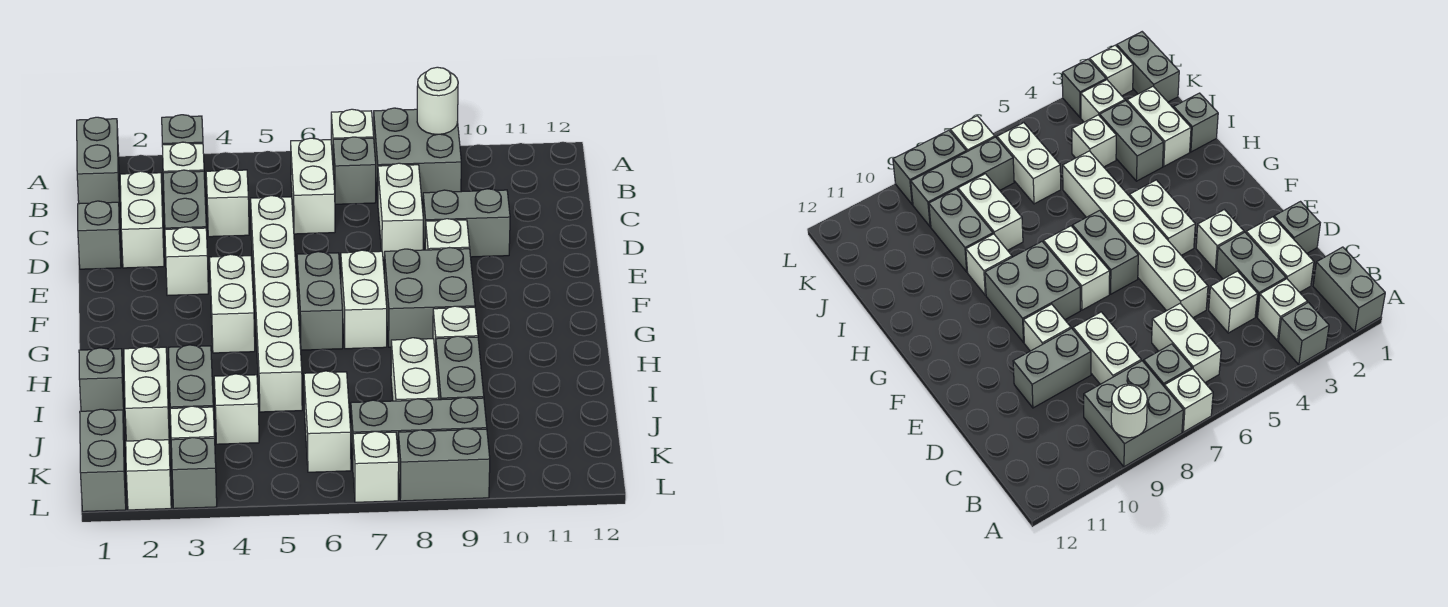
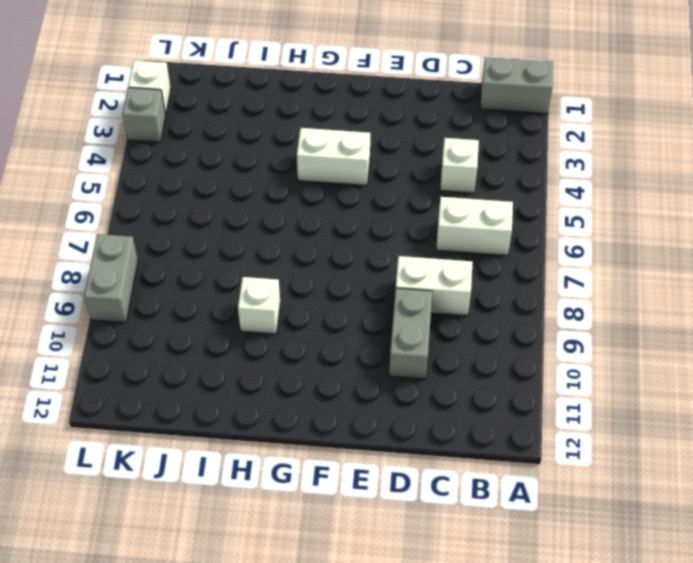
none -> grey 1x1 brick [162,115,203,145]
none -> white 1x1 brick [331,109,374,160]
none -> grey 2x2 brick [374,108,461,202]
none -> white 1x1 brick [162,142,204,173]

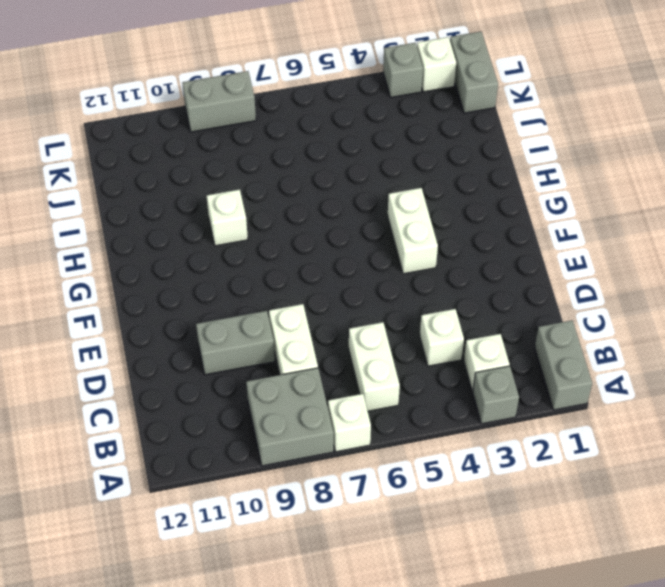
none -> grey 1x1 brick [333,137,376,204]
none -> white 1x2 brick [120,171,164,268]
none -> grey 1x2 brick [163,170,206,229]
none -> grey 1x1 brick [78,201,121,269]

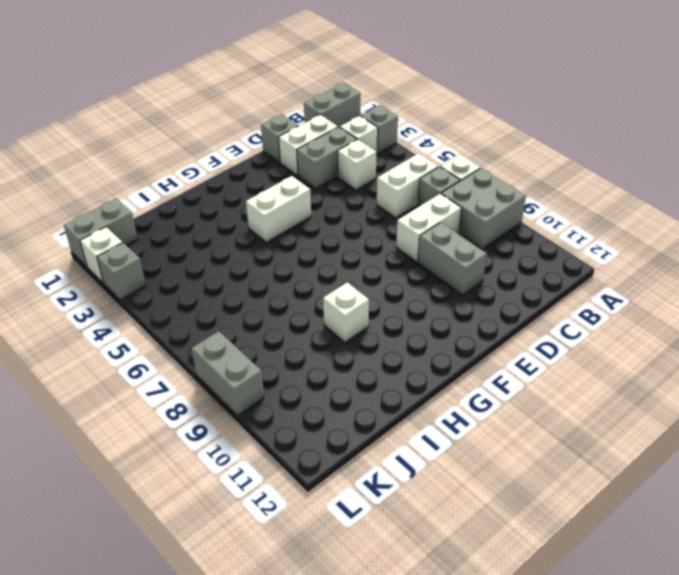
none -> white 1x6 brick [251,196,302,412]
none -> white 1x1 brick [165,227,208,296]
none -> white 1x1 brick [425,219,470,250]
none -> grey 1x2 brick [297,252,343,350]

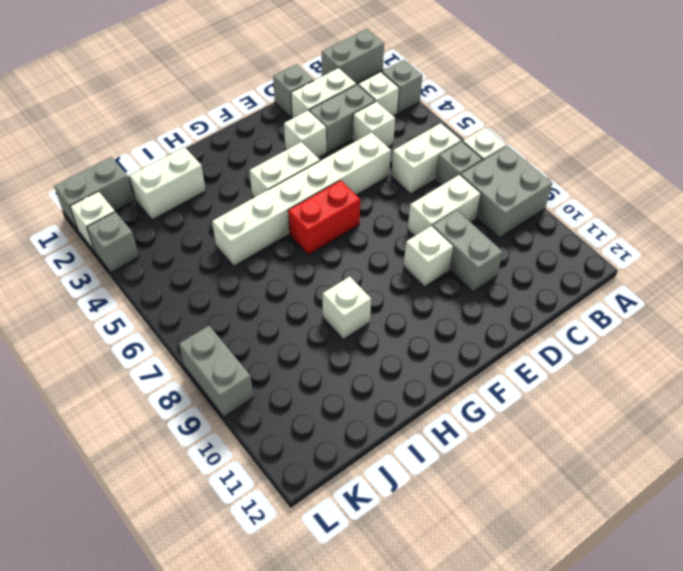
red 1x2 brick [288,180,360,255] -> grey 1x2 brick [297,252,343,350]
none -> white 1x2 brick [341,250,387,349]
none -> grey 2x2 brick [384,248,475,347]
none -> grey 1x1 brick [79,348,124,416]
none -> grey 1x2 brick [169,345,213,408]

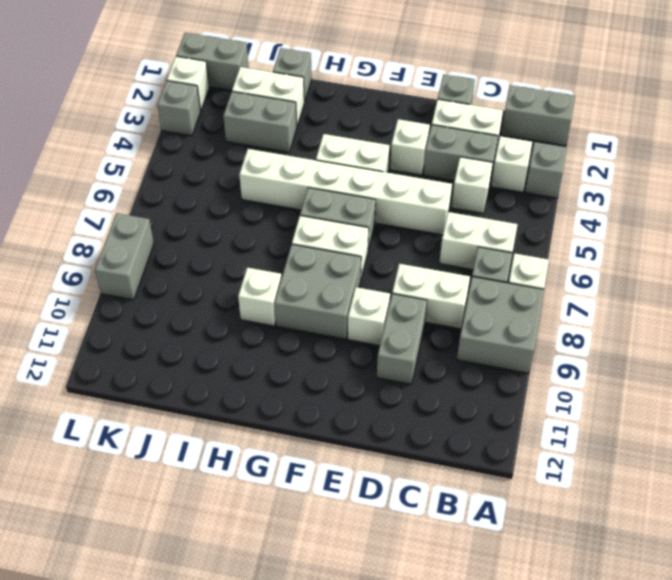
none -> white 1x2 brick [391,338,439,401]
none -> grey 1x2 brick [436,336,484,400]
none -> white 1x1 brick [214,374,259,444]
none -> white 1x2 brick [304,371,351,472]

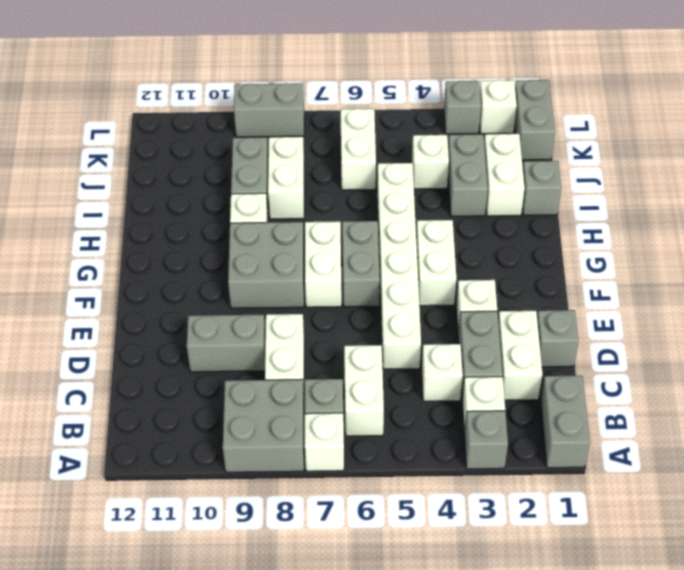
none -> white 1x1 brick [425,219,470,250]
none -> white 1x1 brick [170,406,215,440]
none -> grey 1x3 brick [351,397,487,463]
none -> white 1x1 brick [353,431,399,502]

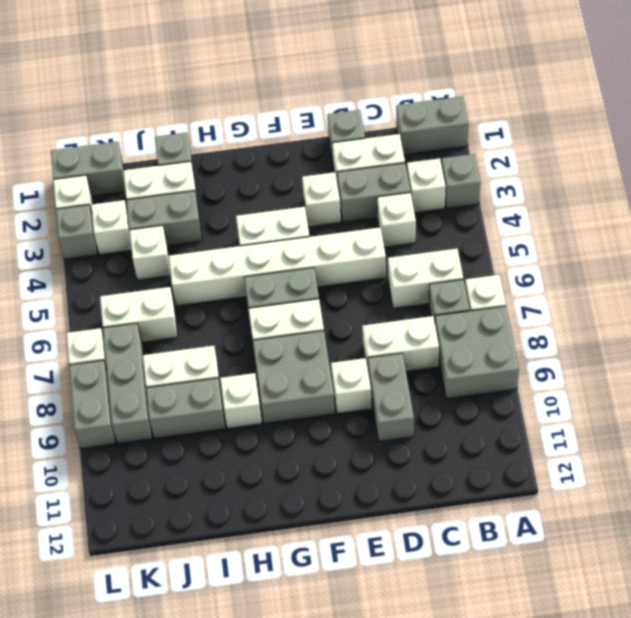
none -> white 1x1 round brick [417,67,458,134]

